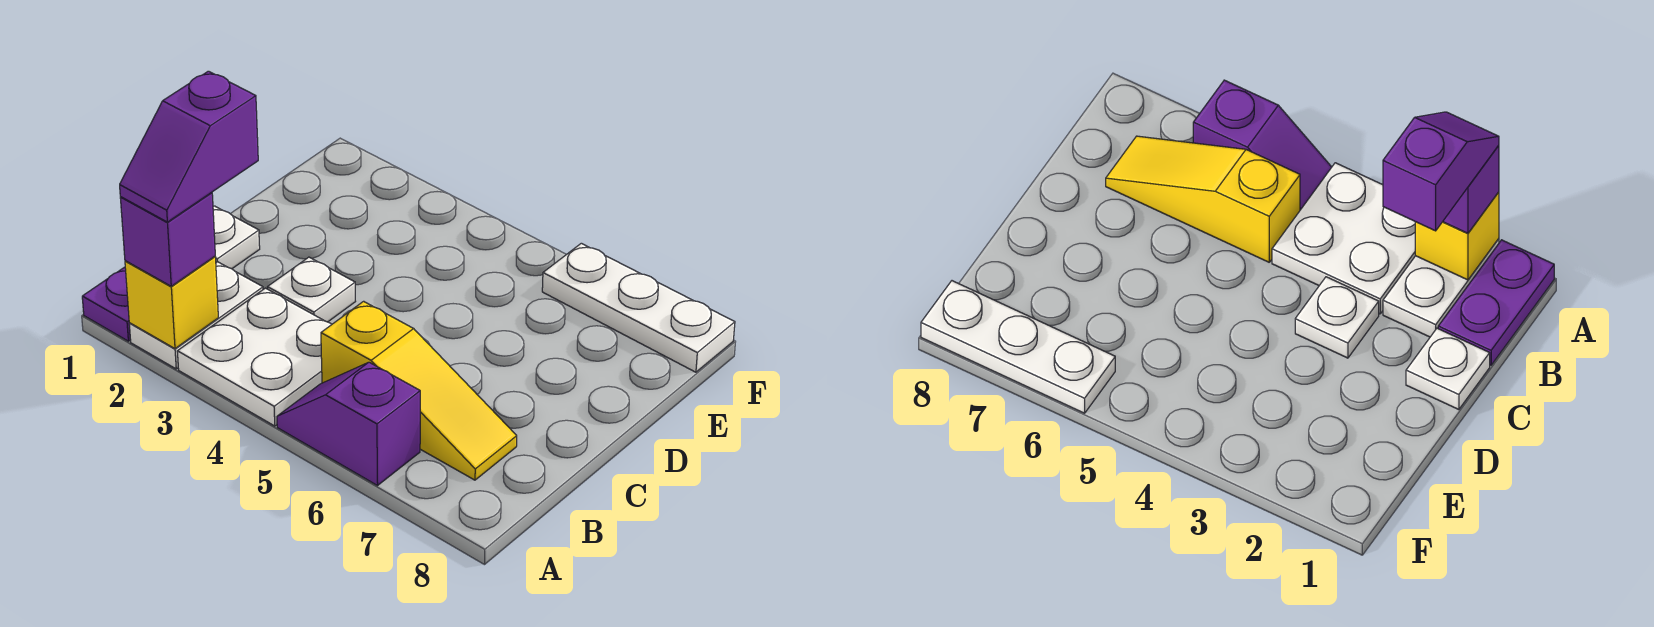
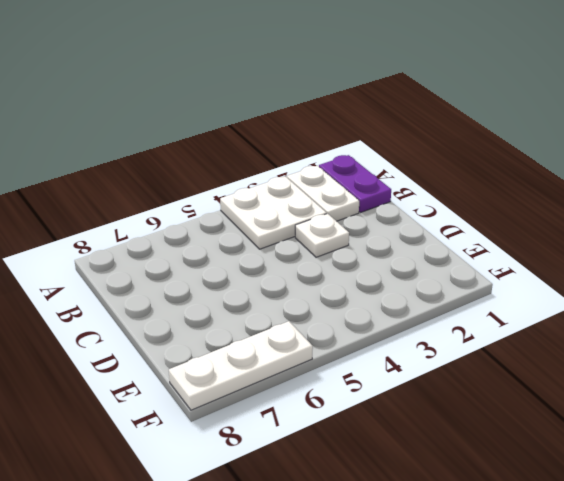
none -> purple 1x2 slope [277,362,420,486]
none -> yellow 1x3 slope [321,301,517,480]

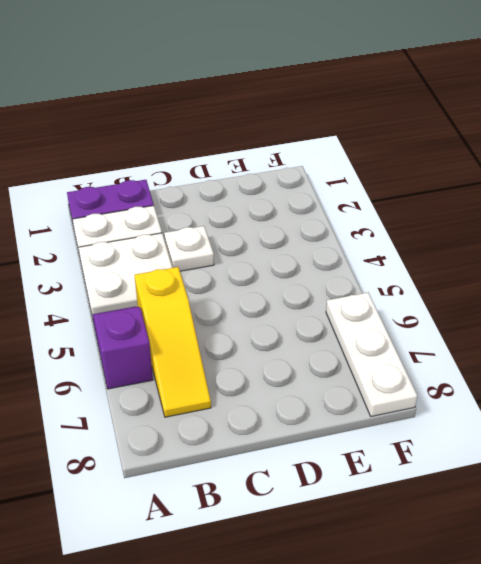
none -> white 1x1 plate [213,206,260,269]
none -> yellow 1x1 brick [125,257,218,349]

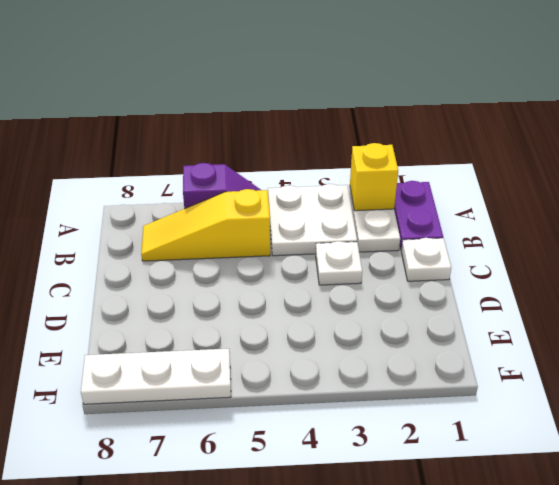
none -> purple 1x1 brick [120,192,215,286]
none -> purple 1x2 slope [120,71,258,222]

